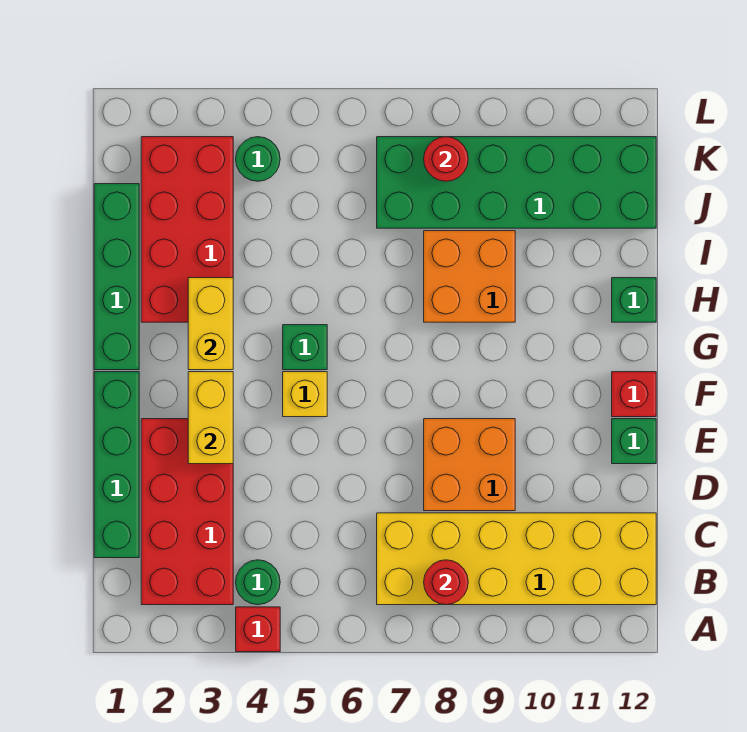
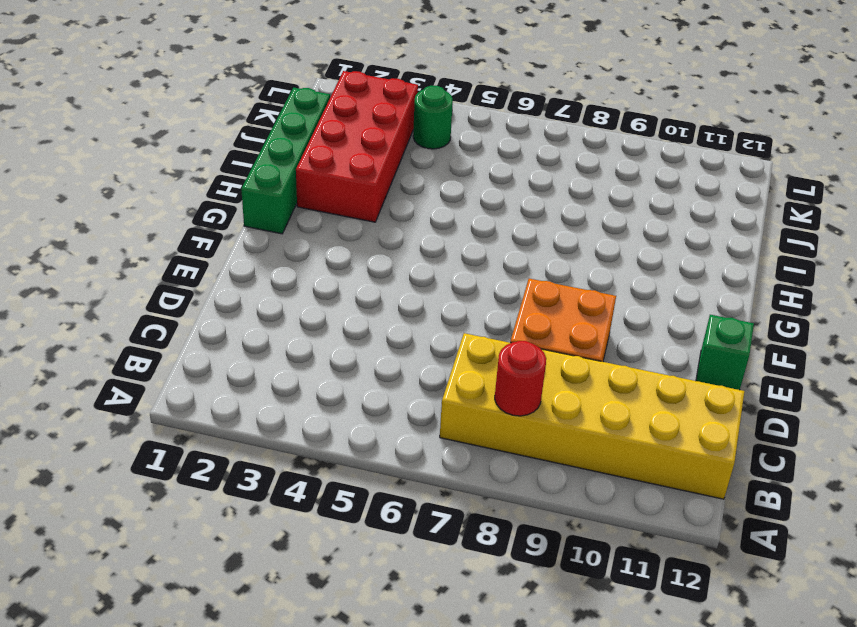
none -> red 1x1 brick [236,607,280,652]
none -> red 2x4 brick [141,419,233,605]
none -> green 1x1 round brick [236,560,280,605]

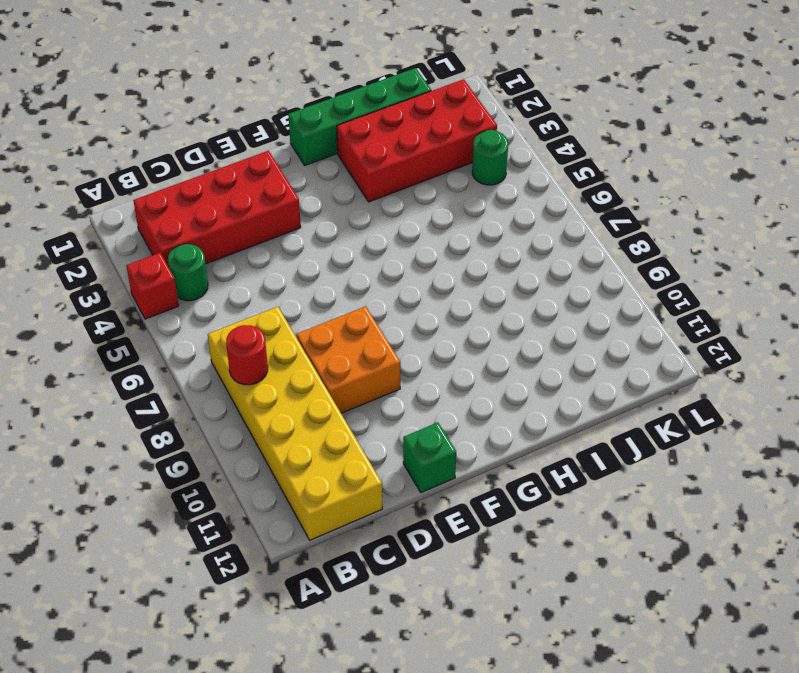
none -> green 1x4 brick [94,372,139,558]
none -> yellow 1x1 brick [283,372,327,417]
none -> red 1x1 brick [612,372,656,417]

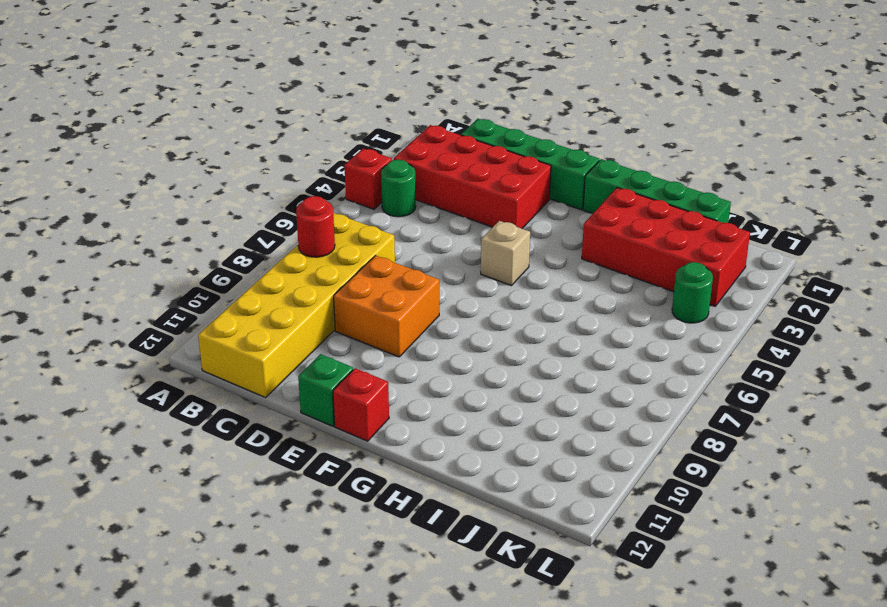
tan 1x1 brick [481,221,530,286] -> yellow 1x1 brick [283,372,327,417]
none -> green 1x1 brick [283,325,327,370]
none -> orange 2x2 brick [424,231,515,322]
none -> green 1x1 brick [612,278,656,322]

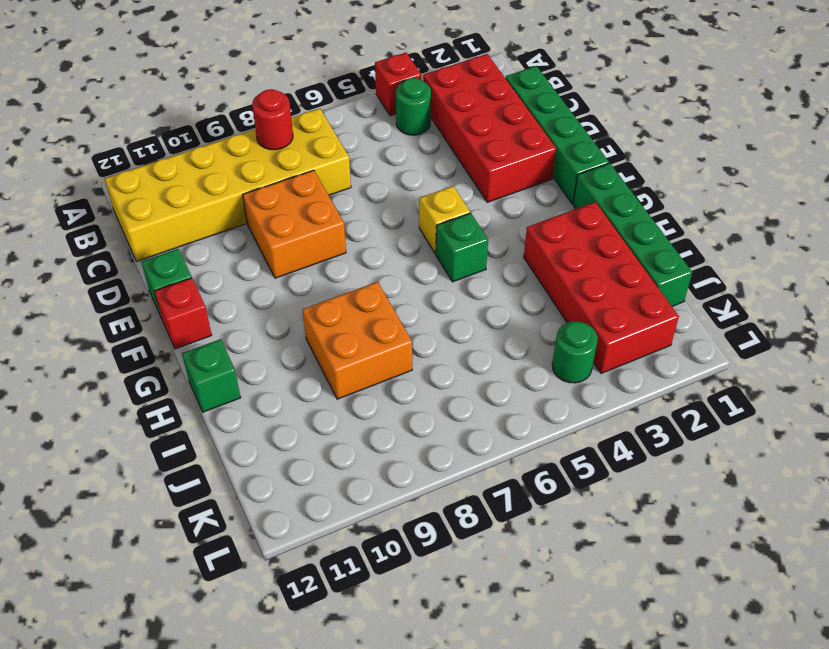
none -> green 2x6 brick [377,137,656,228]
none -> yellow 1x2 brick [188,372,233,464]
none -> yellow 1x2 brick [188,278,233,370]

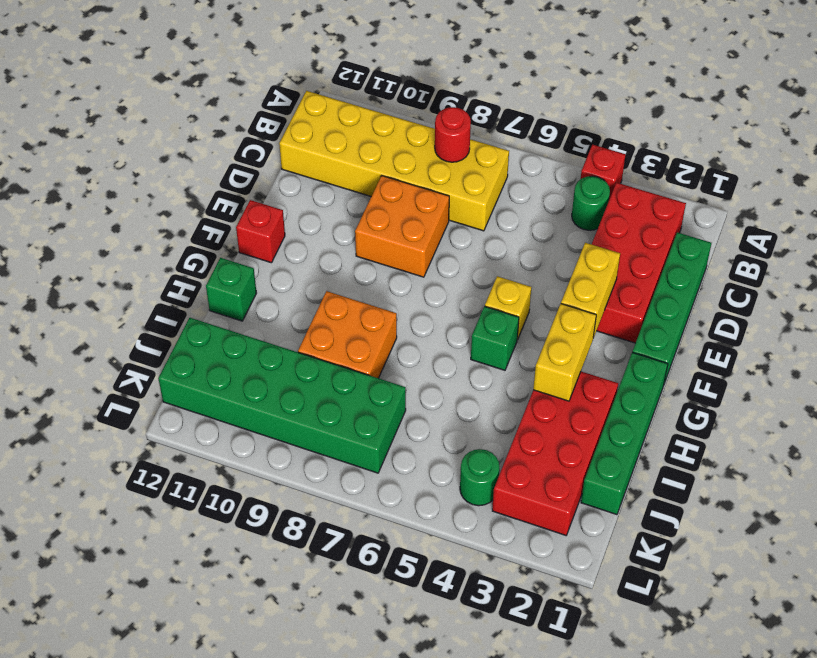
none -> green 1x1 brick [612,419,656,464]
none -> red 1x1 round brick [424,137,468,181]

